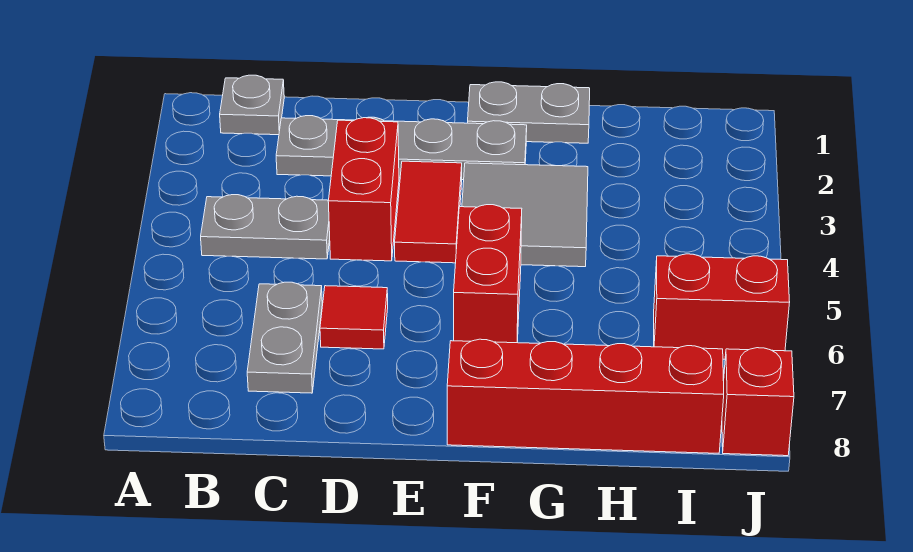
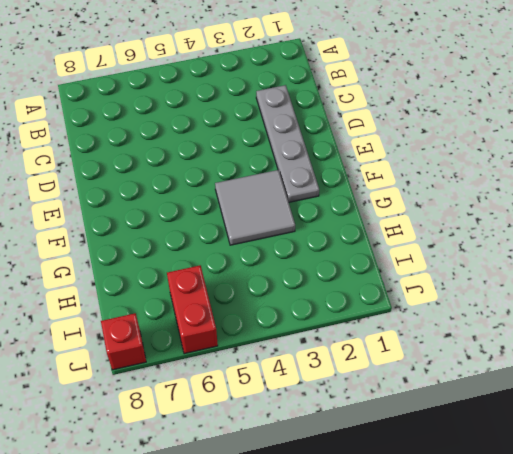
none -> grey 1x1 plate [220,75,284,135]
none -> grey 1x2 plate [201,195,330,259]
none -> grey 1x2 plate [247,282,322,393]

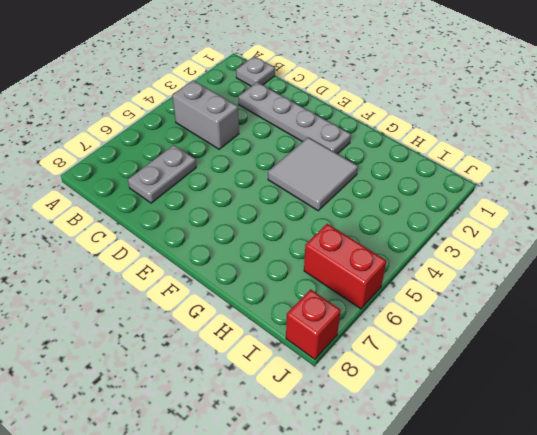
grey 1x2 brick [172,80,239,149] -> grey 1x2 plate [201,195,330,259]
none -> red 1x2 brick [328,118,399,261]
none -> red 1x1 tile [320,286,388,349]
none -> red 1x2 tile [395,161,462,263]

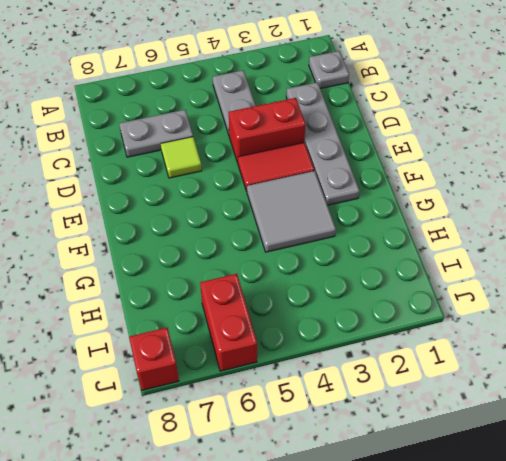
lime 1x1 tile [161,137,202,178] -> red 1x1 tile [320,286,388,349]
none -> grey 1x2 plate [468,82,590,143]
none -> red 1x2 brick [454,205,522,343]
none -> red 1x4 brick [447,339,724,453]

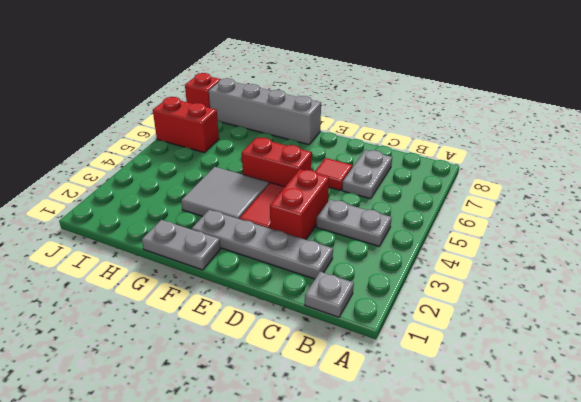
red 1x2 brick [242,138,312,186] -> red 1x2 brick turned to [454,205,522,343]
grey 1x4 brick [209,78,321,145] -> red 1x4 brick [447,339,724,453]

